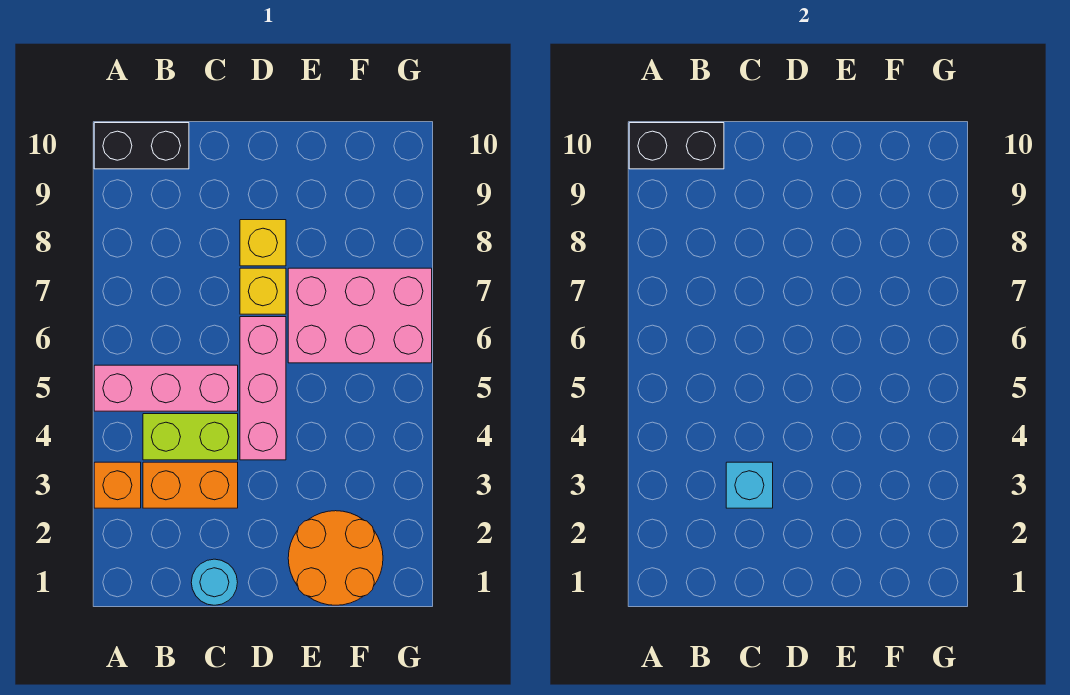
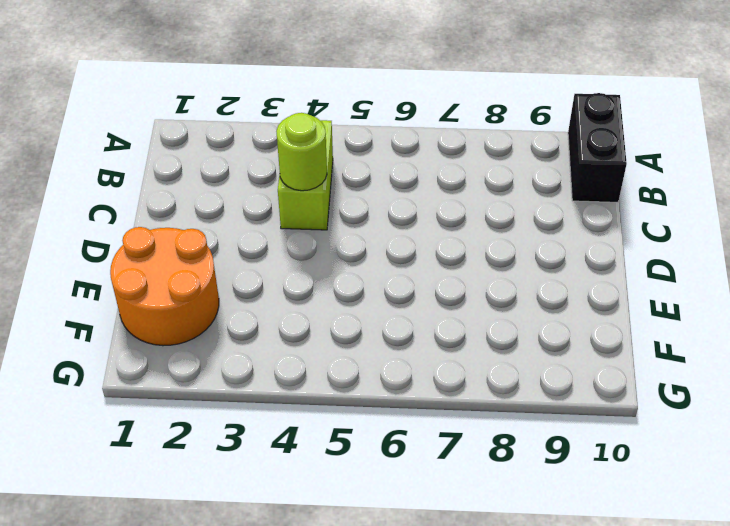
lime 1x1 round brick [276,113,327,191] -> none
none -> orange 1x1 brick [94,462,141,508]
none -> pink 1x3 brick [94,365,238,411]
none -> orange 1x2 brick [143,462,238,508]

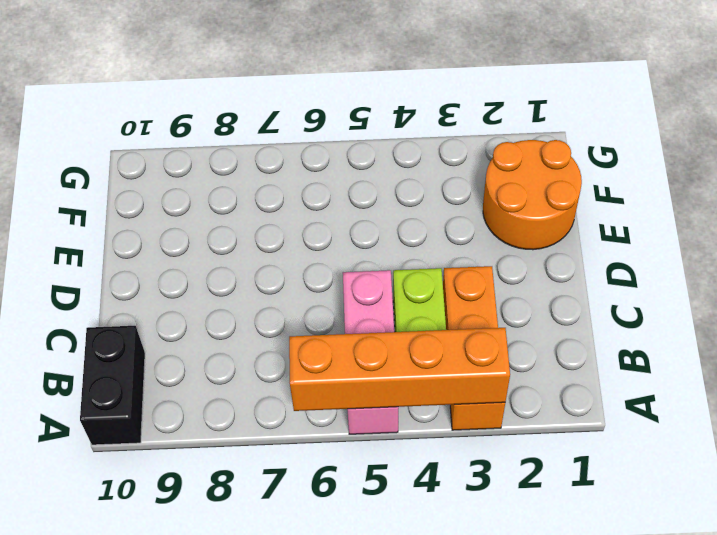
orange 1x4 brick [289,328,510,411] -> none
none -> cyan 1x1 round brick [191,559,238,605]
none -> pink 1x3 brick [240,317,286,460]
none -> yellow 1x1 brick [240,268,286,314]

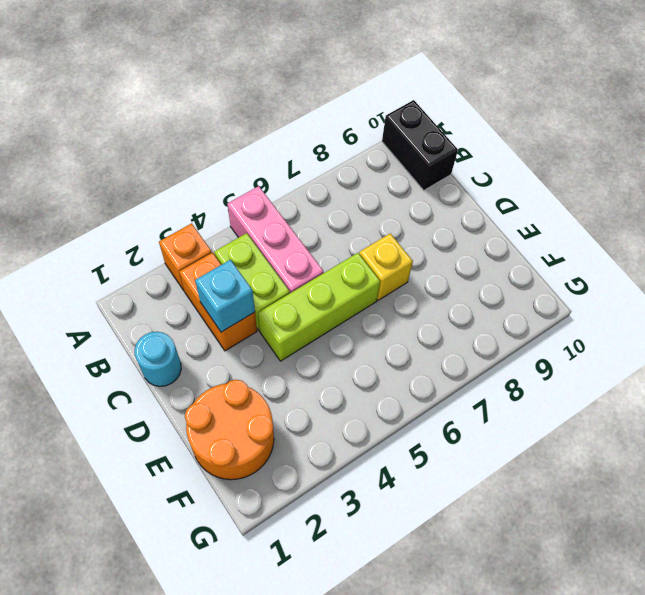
lime 1x3 brick [258,253,380,361] -> pink 1x3 brick [240,317,286,460]
none -> yellow 1x1 brick [240,220,286,266]
none -> pink 2x3 brick [288,268,432,363]
none -> black 1x2 brick [629,123,724,169]

